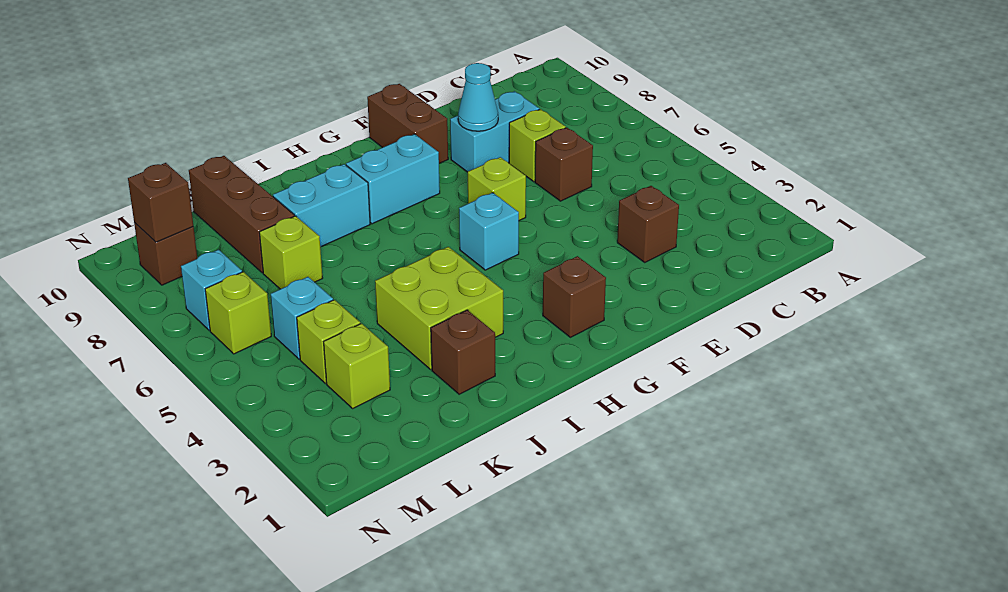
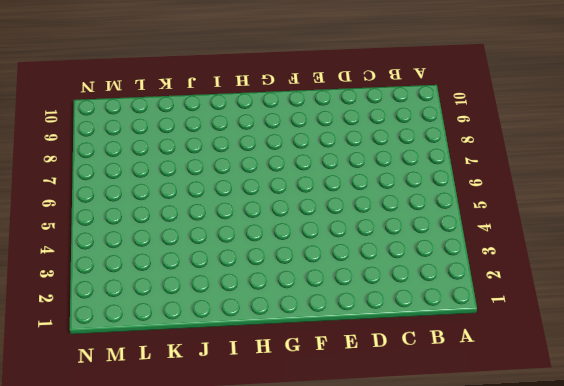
none -> brown 1x1 brick [617,186,679,262]
none -> brown 1x1 brick [535,128,593,201]
none -> lime 1x1 brick [509,109,566,182]

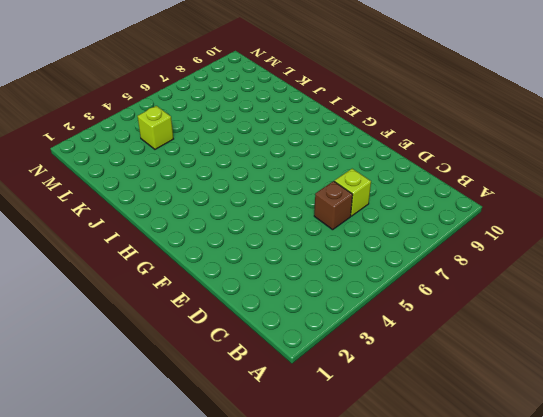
none -> brown 1x1 brick [617,186,679,262]
none -> cyan 1x2 brick [450,91,539,172]
none -> lime 1x1 brick [468,157,526,221]

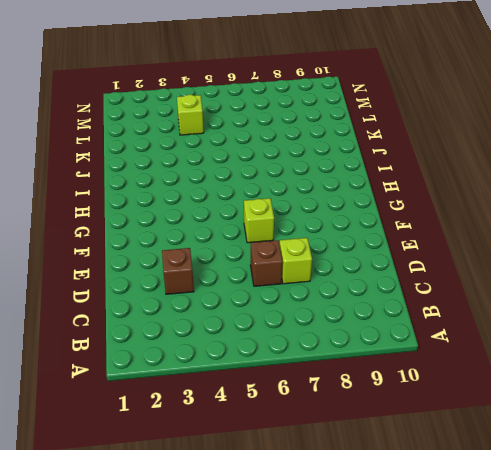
none -> cyan 1x2 brick [450,91,539,172]
none -> brown 1x2 brick [367,84,448,163]
none -> brown 1x1 brick [543,256,606,337]

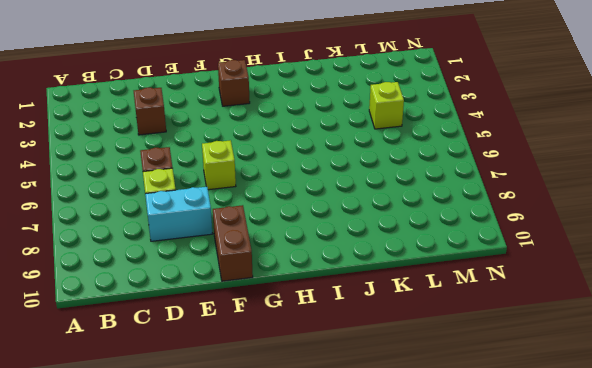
none -> cyan 1x1 brick [459,193,519,270]
none -> cyan 1x2 brick [346,134,440,224]
none -> lime 2x2 brick [375,247,503,369]

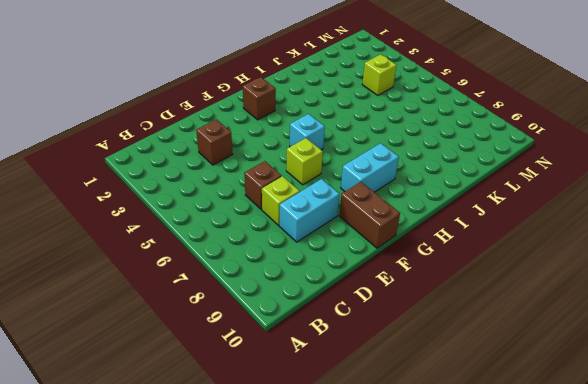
none -> lime 2x2 brick [375,247,503,369]
none -> cyan 1x2 brick [273,164,370,247]
none -> brown 1x1 brick [431,310,495,394]

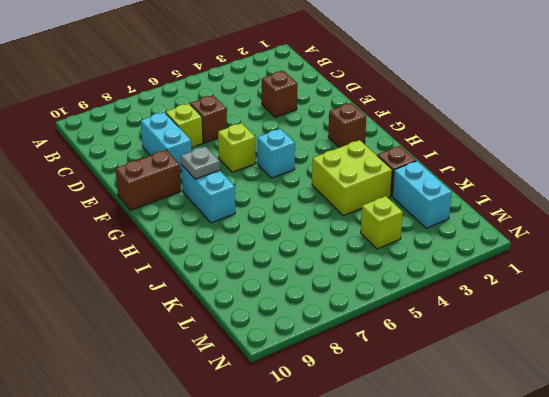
grey 1x1 plate [181,147,220,179] -> none
cyan 1x2 brick [392,161,452,228] -> cyan 1x2 brick moved to [273,164,370,247]
none -> lime 1x1 brick [259,216,323,289]
none -> brown 1x3 brick [189,156,294,273]
none -> lime 1x1 brick [324,323,390,408]

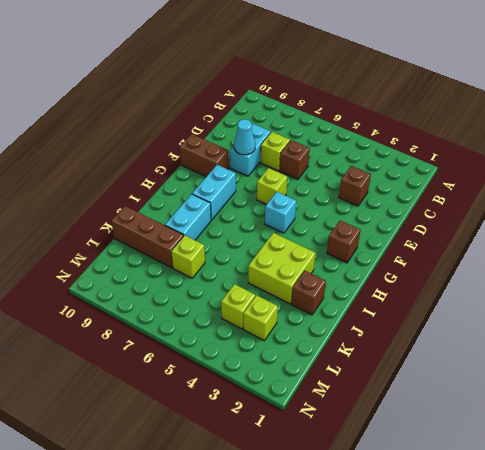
none -> cyan 1x1 brick [271,277,333,359]
none -> lime 1x1 brick [205,272,271,354]
none -> cyan 1x1 brick [181,250,242,330]

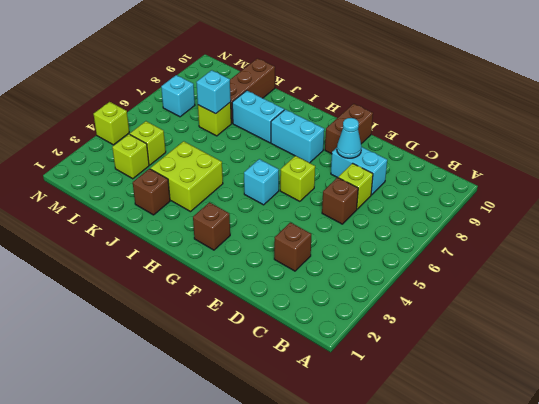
cyan 1x1 brick [196,70,231,114] -> cyan 1x1 brick moved to [271,277,333,359]
lime 1x1 brick [94,102,129,145] -> lime 1x1 brick moved to [205,272,271,354]
none -> brown 1x1 brick [134,223,197,285]
none -> brown 1x1 brick [128,163,193,242]

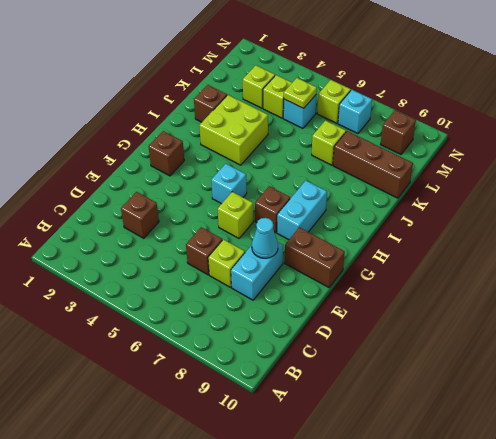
brown 1x1 brick [255,186,290,233] -> brown 1x1 brick moved to [128,163,193,242]
lime 1x1 plate [284,78,317,108] -> none
none -> cyan 1x2 brick [273,164,370,247]

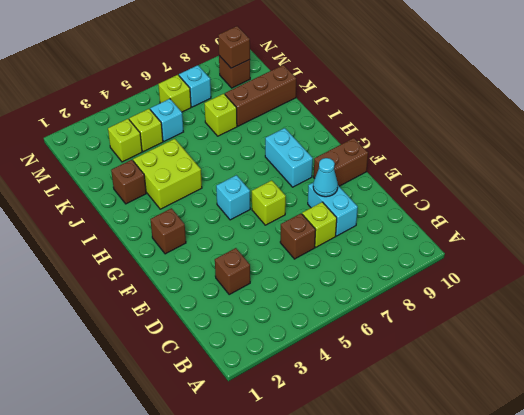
none -> cyan 1x2 brick [273,164,370,247]

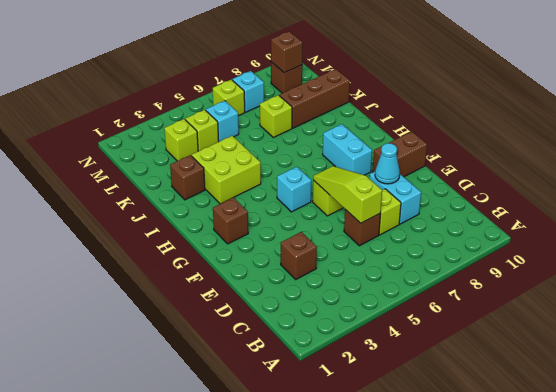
lime 1x3 slope [313,166,382,223] -> none
none -> cyan 1x2 brick [273,164,370,247]

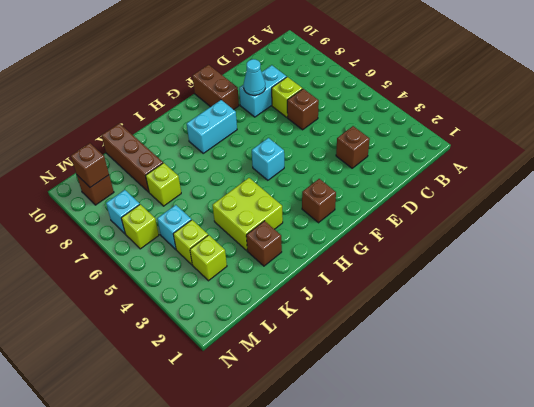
none -> lime 1x1 brick [468,157,526,221]
none -> cyan 1x2 brick [273,164,370,247]

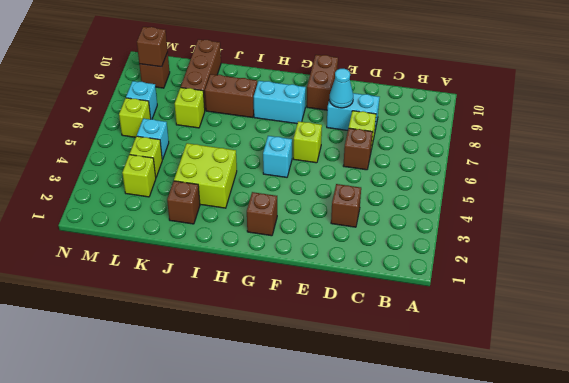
brown 1x2 brick [205,74,257,118] -> cyan 1x2 brick [273,164,370,247]

